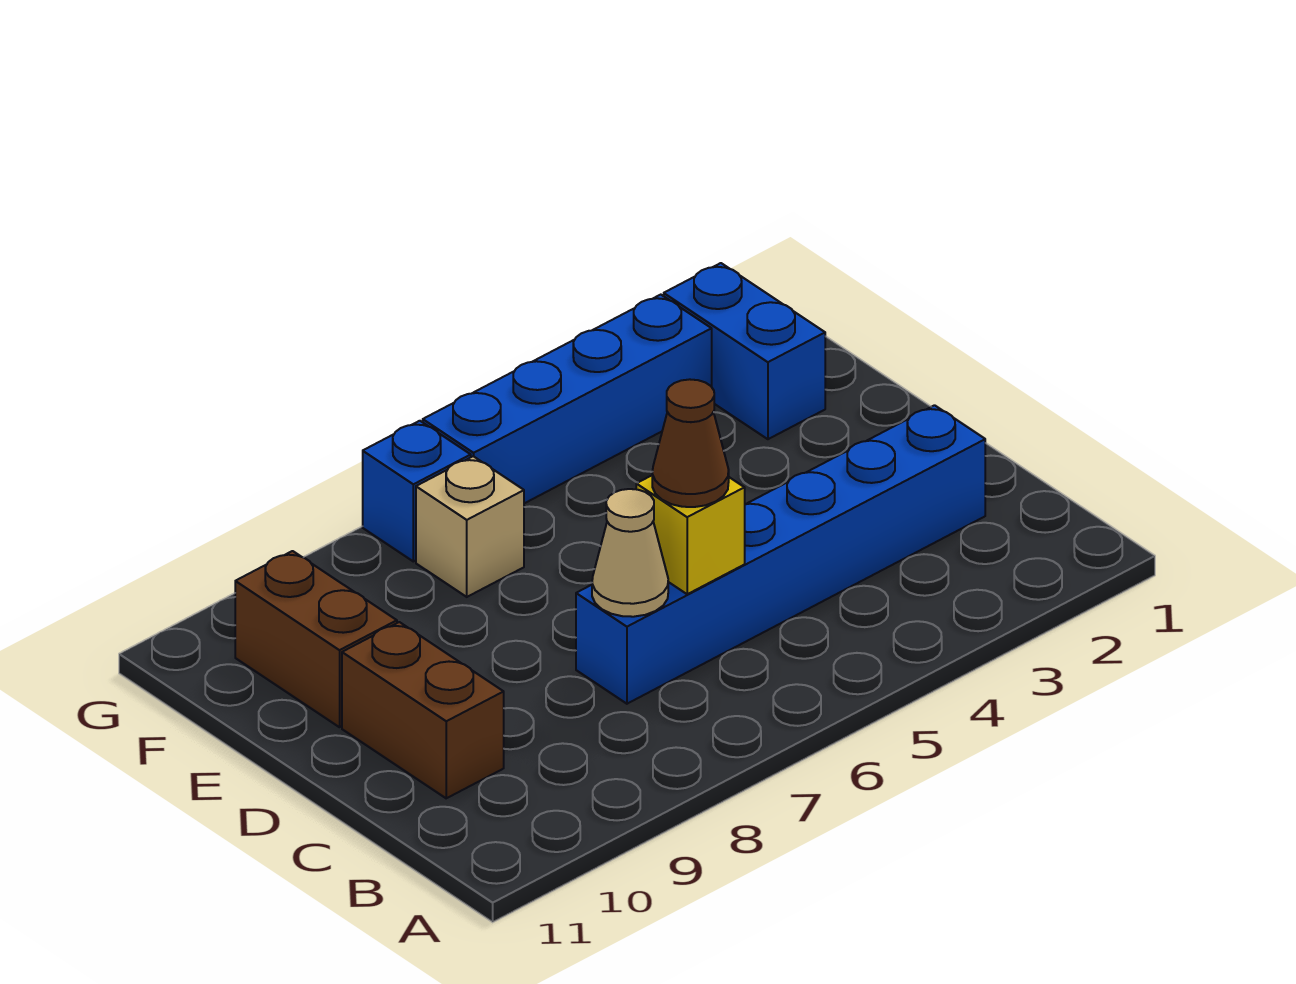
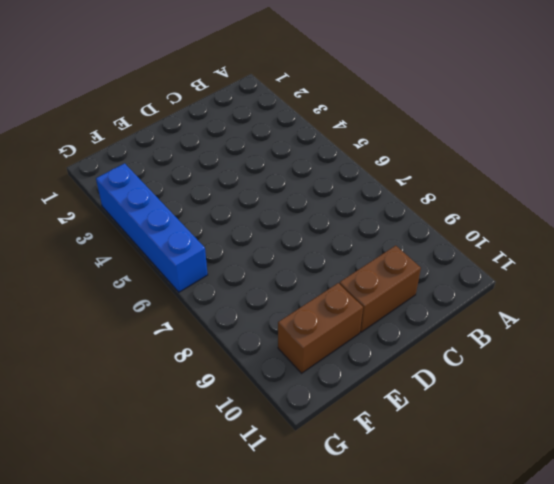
none -> blue 1x6 brick [576,405,985,704]
none -> blue 1x2 brick [664,263,825,439]

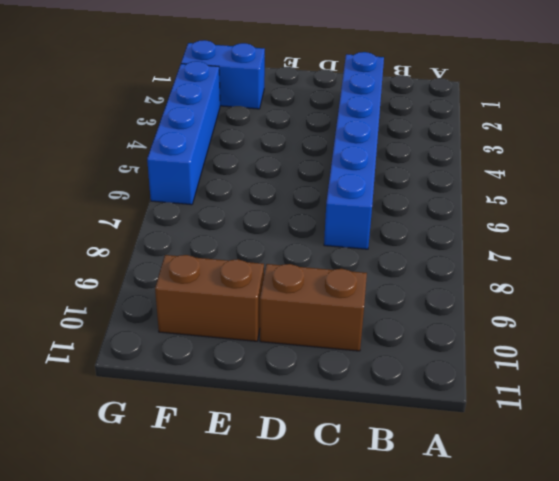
none -> tan 1x1 brick [416,456,524,597]
none -> blue 1x1 brick [363,421,471,561]

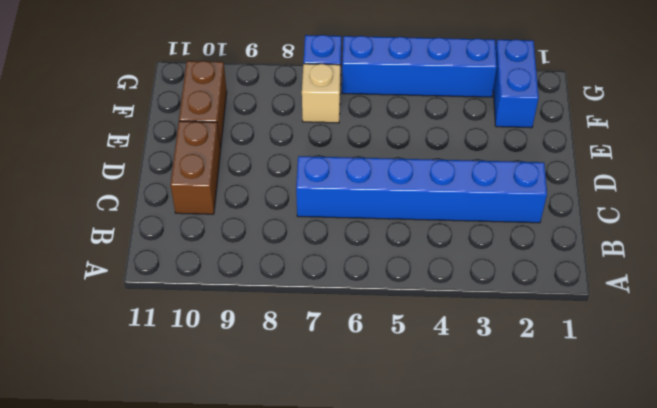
none -> yellow 1x1 brick [636,476,745,594]
none -> tan 1x1 cone [592,489,668,617]

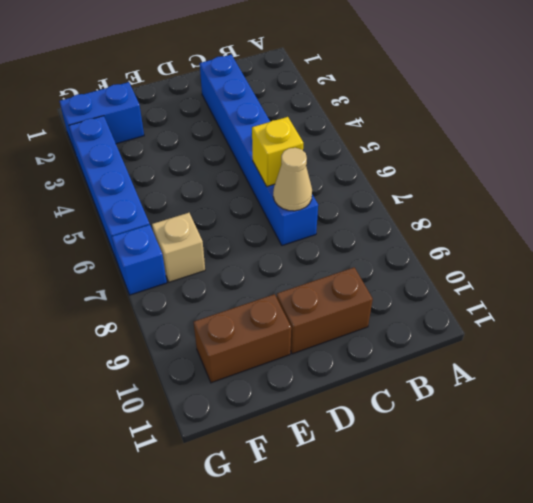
none -> brown 1x1 cone [652,379,729,507]

